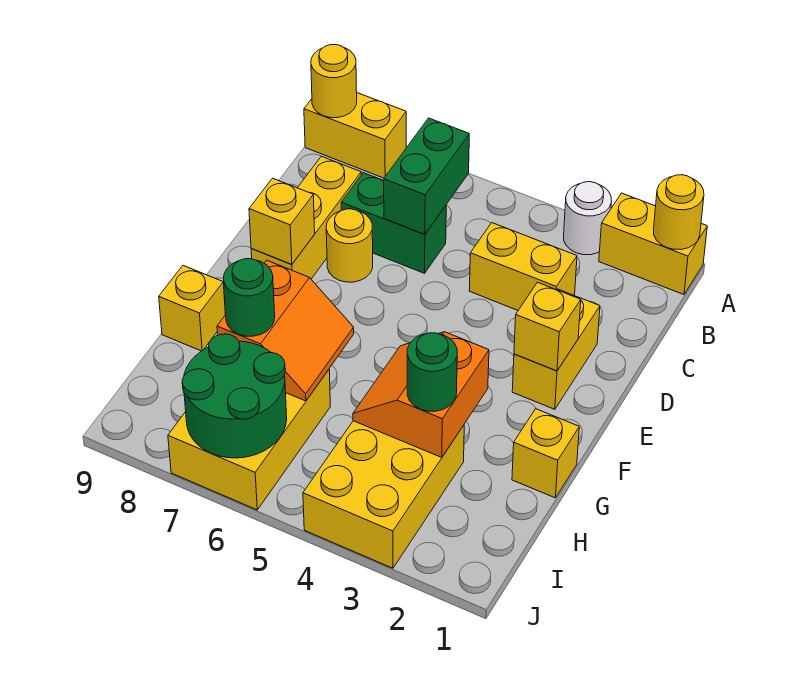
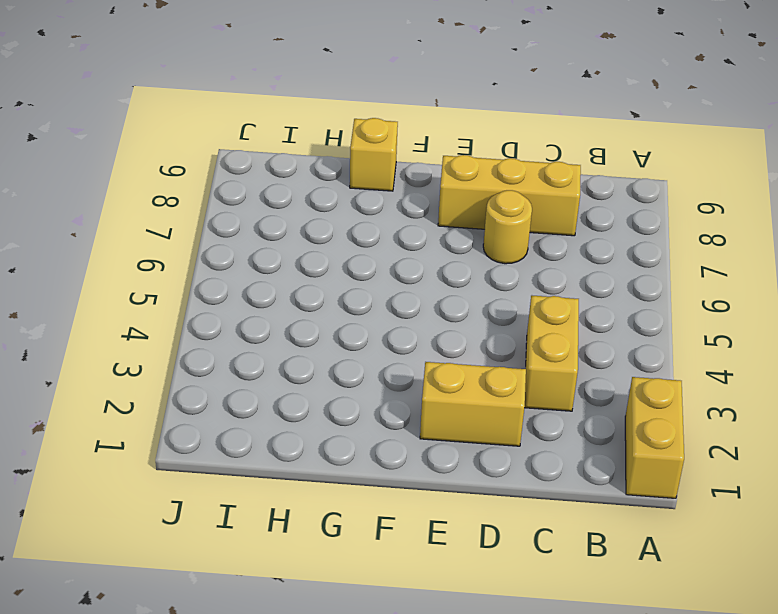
none -> white 1x1 round brick [564,182,612,255]
none -> yellow 1x2 brick [304,93,406,178]
none -> green 1x2 brick [341,173,446,273]

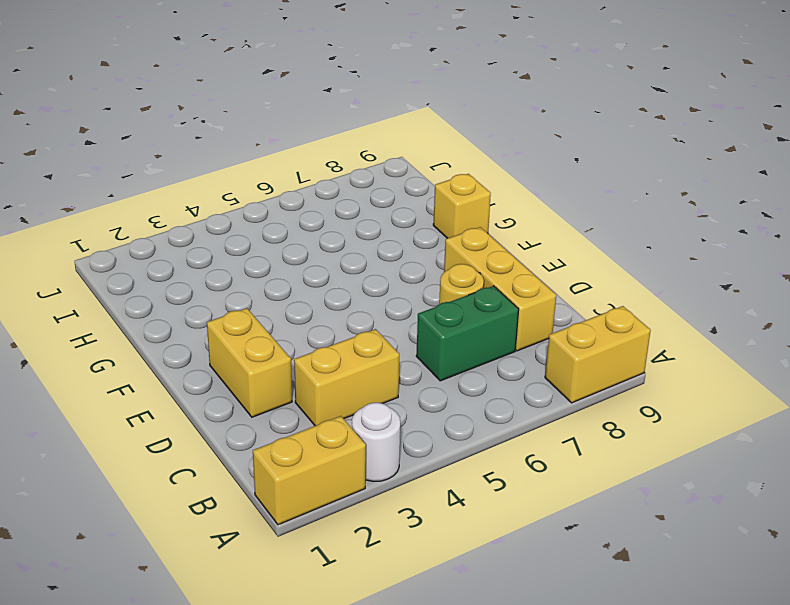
none -> yellow 1x1 brick [512,409,579,498]
none -> yellow 2x3 brick [303,421,464,568]
none -> yellow 2x3 brick [168,370,330,510]

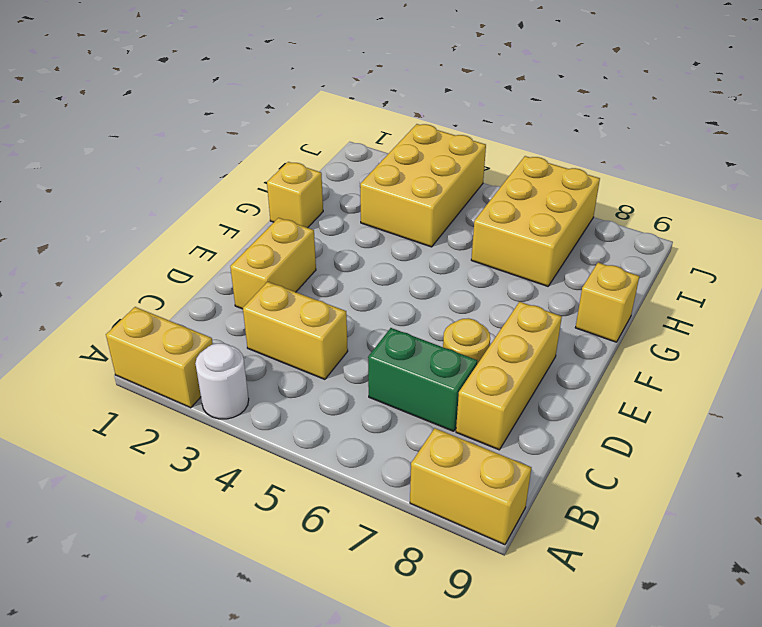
none -> yellow 1x1 round brick [654,175,704,250]
none -> yellow 1x1 round brick [311,45,357,118]
none -> green 1x2 brick [384,118,469,235]

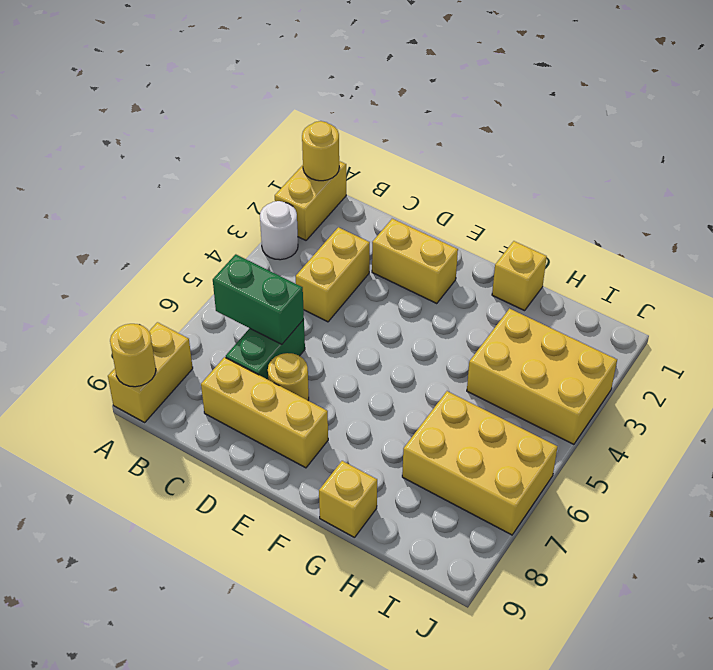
none -> yellow 1x1 brick [514,282,581,371]
none -> yellow 1x1 brick [249,178,315,265]
none -> orange 2x2 slope [353,332,489,457]

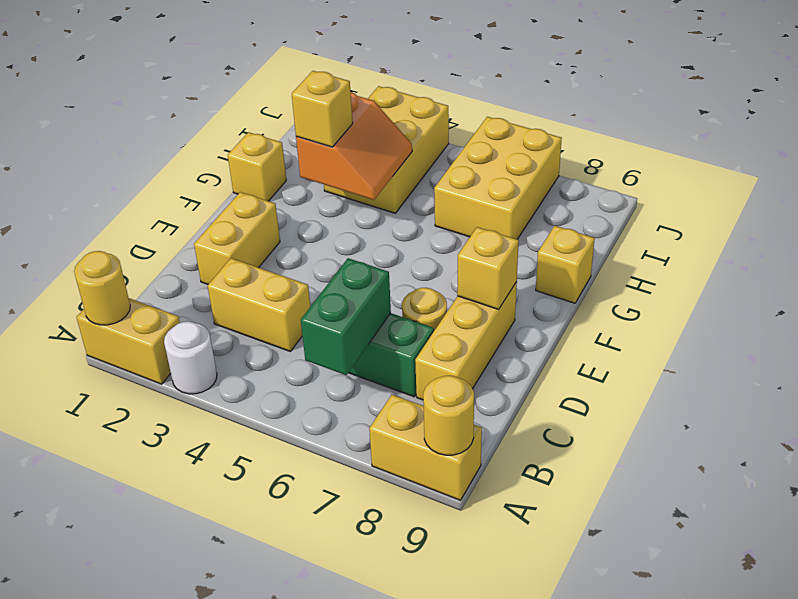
yellow 1x1 brick [292,71,353,147] -> yellow 1x1 brick moved to [514,282,581,371]
none -> orange 2x2 slope [217,260,354,401]
none -> green 2x2 round brick [182,334,287,458]
none -> green 1x1 round brick [407,333,457,411]

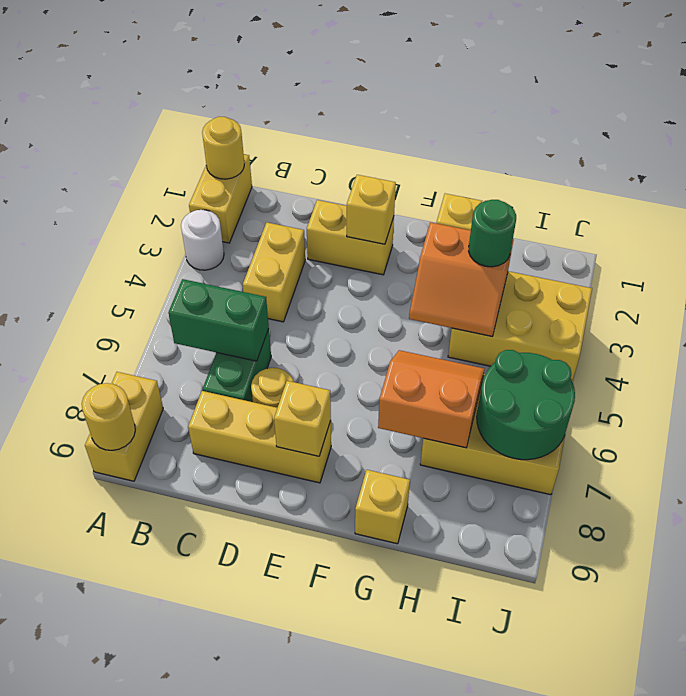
none -> green 1x1 round brick [224,259,275,336]

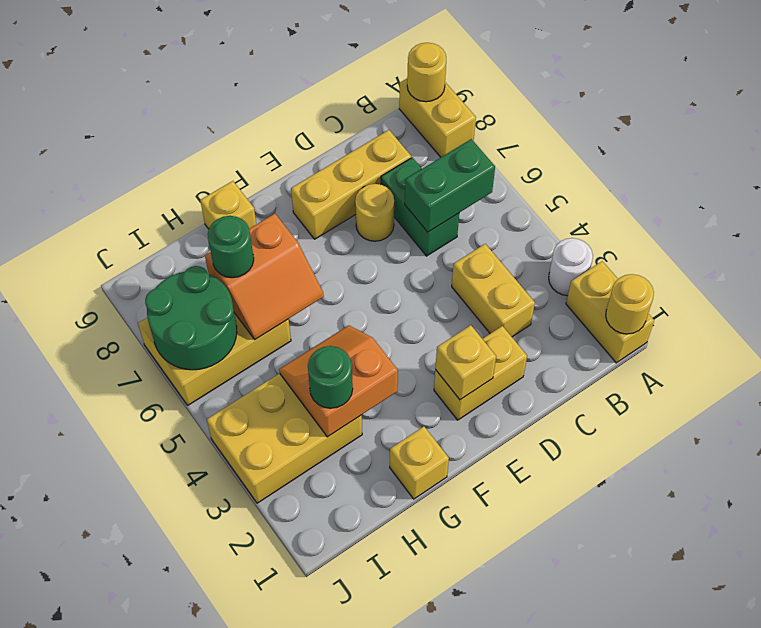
none -> yellow 1x1 brick [249,178,315,265]

